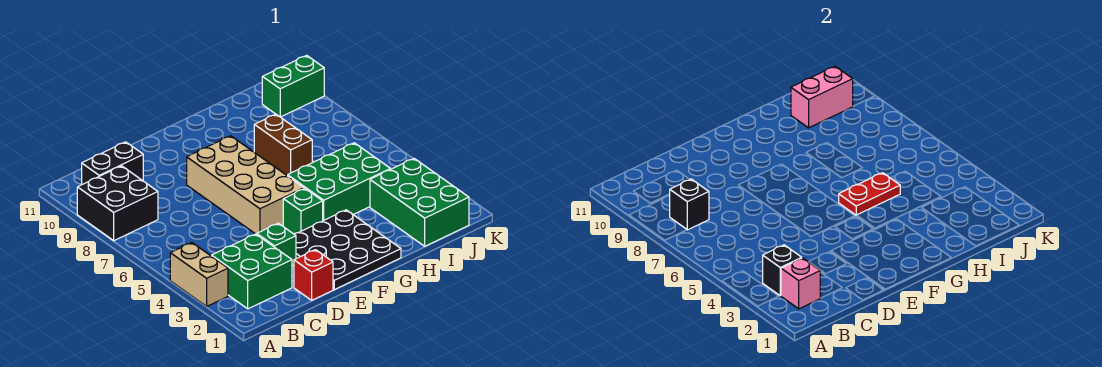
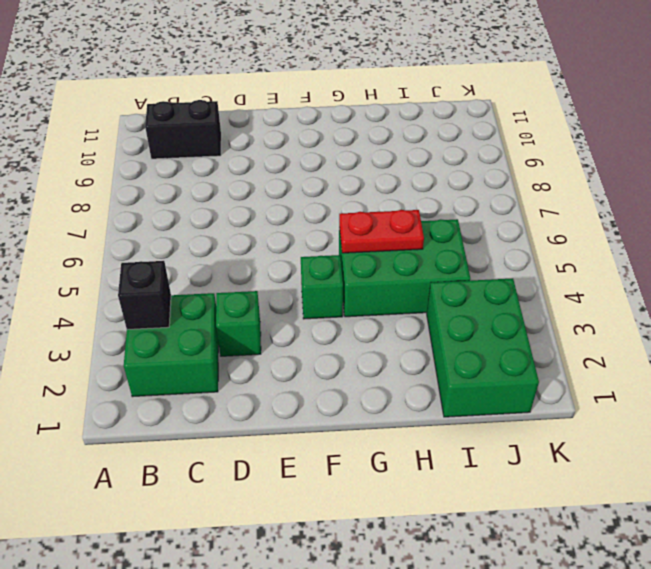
none -> tan 1x2 brick [170,243,228,306]
none -> black 2x2 brick [77,166,158,241]
none -> red 1x1 brick [294,250,333,300]

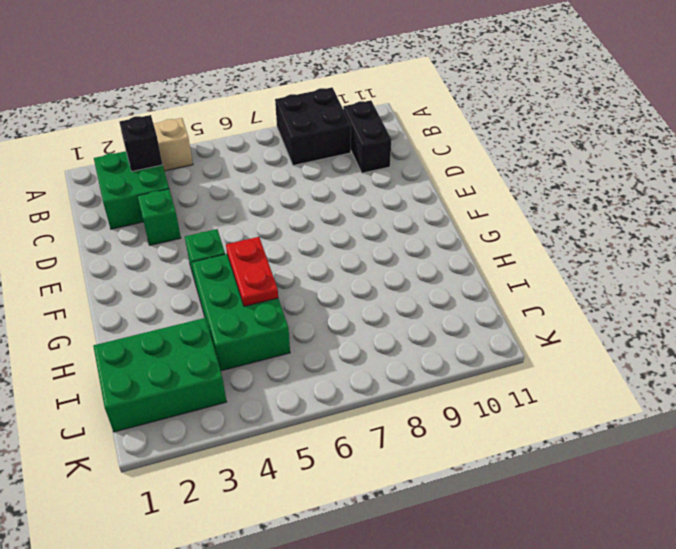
none -> red 1x1 brick [294,250,333,300]
none -> black 3x3 plate [294,210,401,290]
none -> tan 2x4 brick [187,136,304,234]

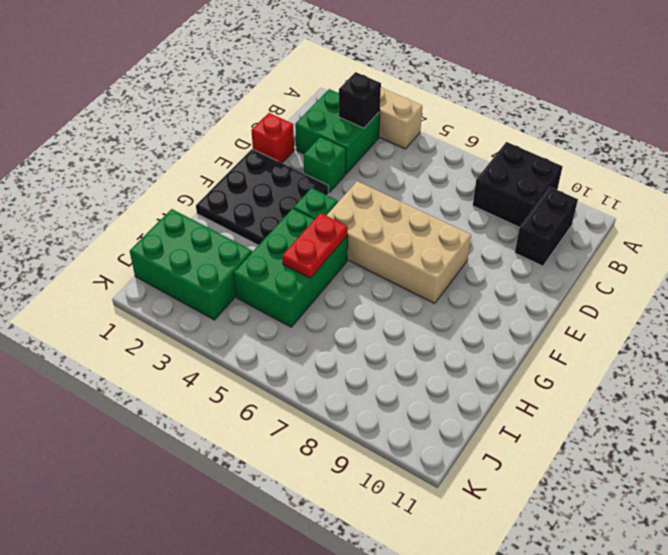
none -> brown 1x2 brick [254,114,312,176]
none -> green 1x2 brick [262,55,324,117]
none -> pink 1x1 brick [781,258,820,309]

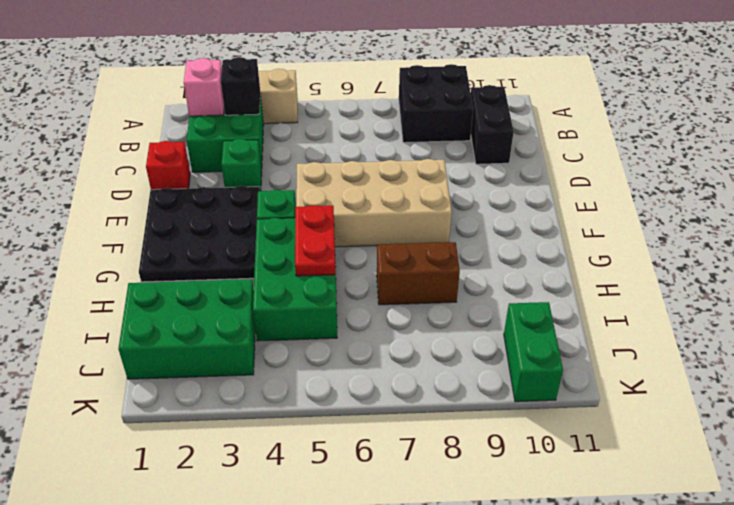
none -> black 1x1 brick [670,179,709,230]
none -> pink 1x2 brick [791,66,853,128]

